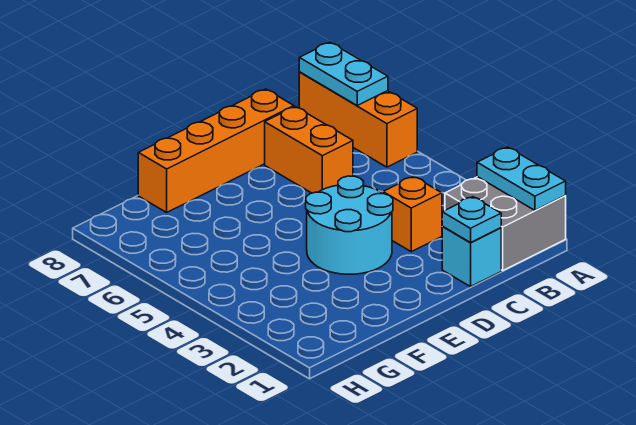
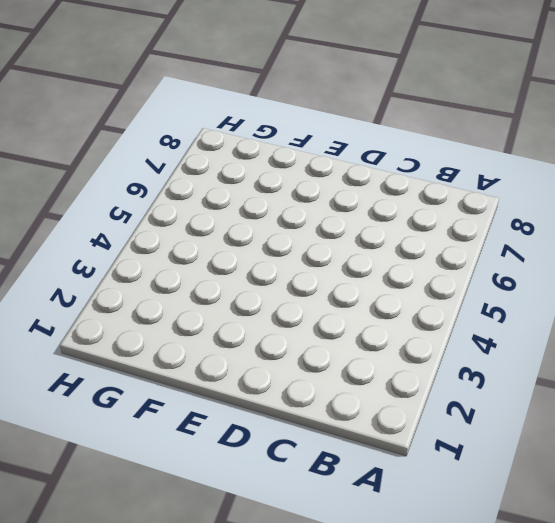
none -> grey 2x2 brick [445,177,566,270]
none -> orange 1x3 brick [299,72,417,167]

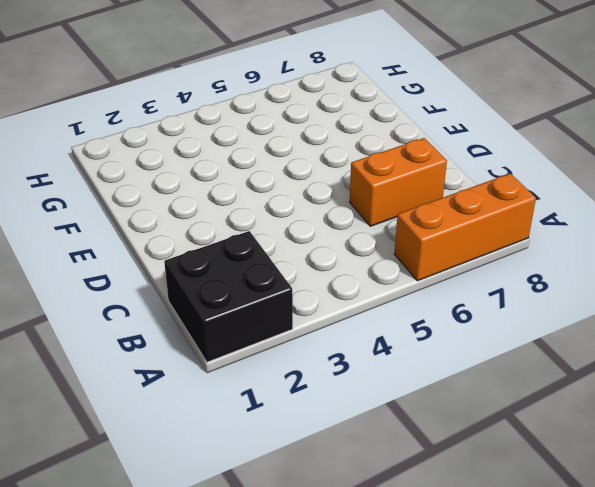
black 2x2 brick [164,231,293,362] -> grey 2x2 brick [445,177,566,270]
none -> cyan 1x1 brick [442,226,501,287]
none -> orange 1x1 brick [383,176,442,252]

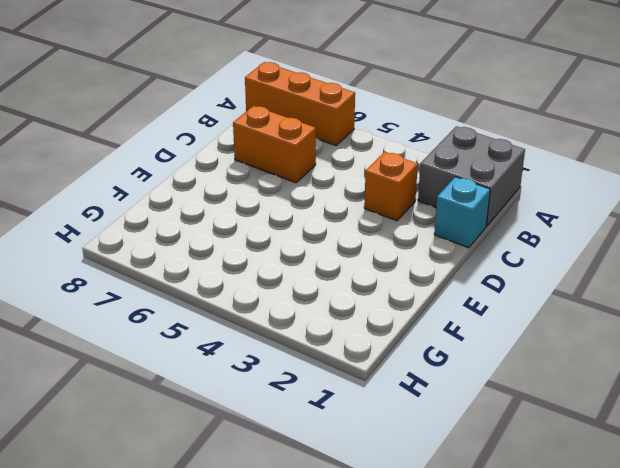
none -> orange 1x4 brick [138,89,294,212]
none -> cyan 2x2 round brick [306,176,393,274]

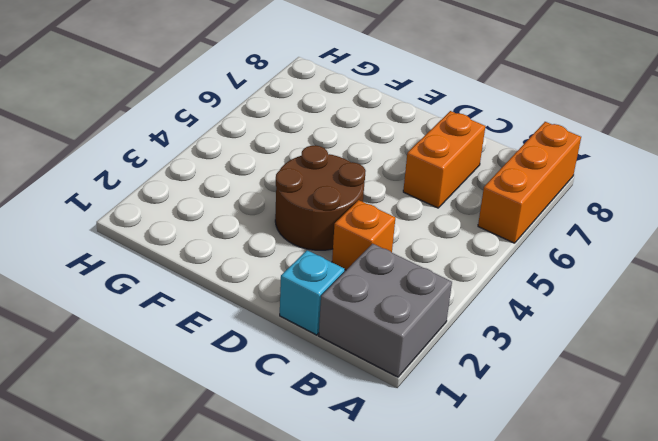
brown 2x2 round brick [275,145,366,250] -> cyan 2x2 round brick [306,176,393,274]
none -> orange 1x4 brick [138,89,294,212]
none -> cyan 1x2 plate [477,147,566,210]

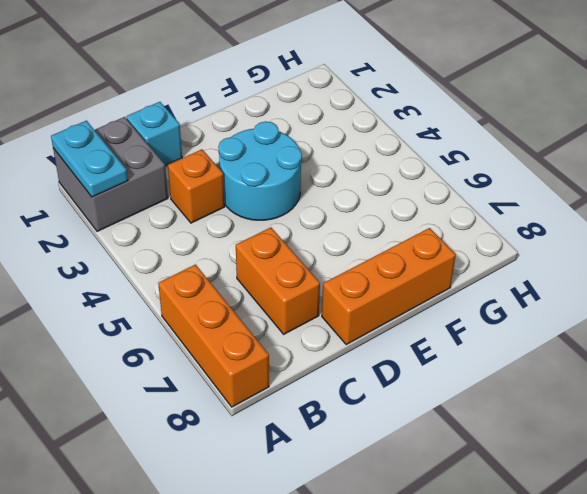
orange 1x3 brick [322,228,456,344] -> orange 1x4 brick [138,89,294,212]
none -> cyan 1x2 plate [299,42,388,105]
none -> cyan 1x1 plate [442,197,501,243]

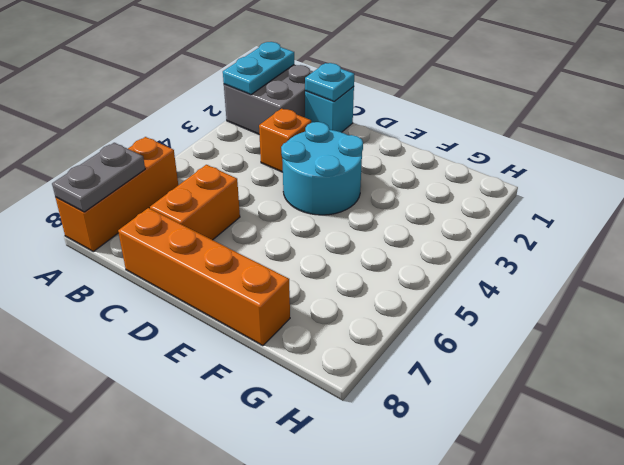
grey 1x2 plate [52,143,145,212] -> cyan 1x2 plate [299,42,388,105]

